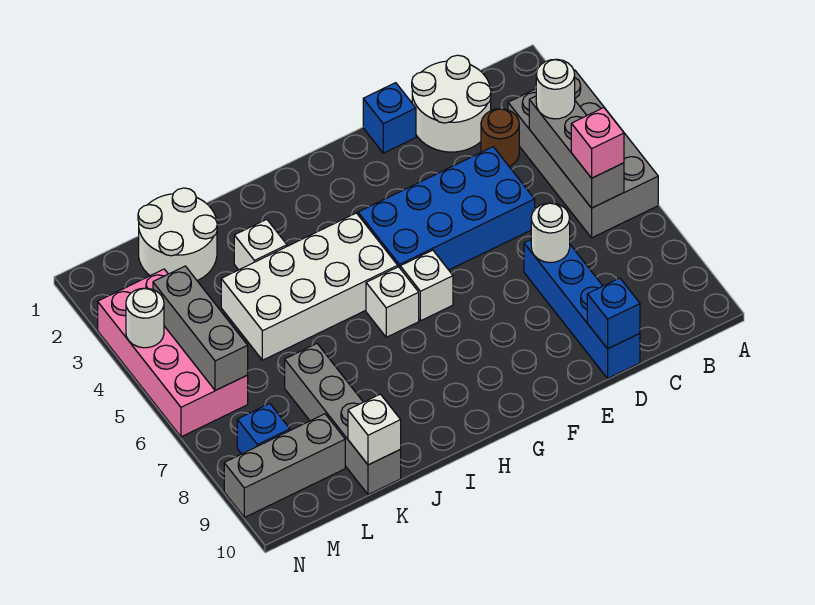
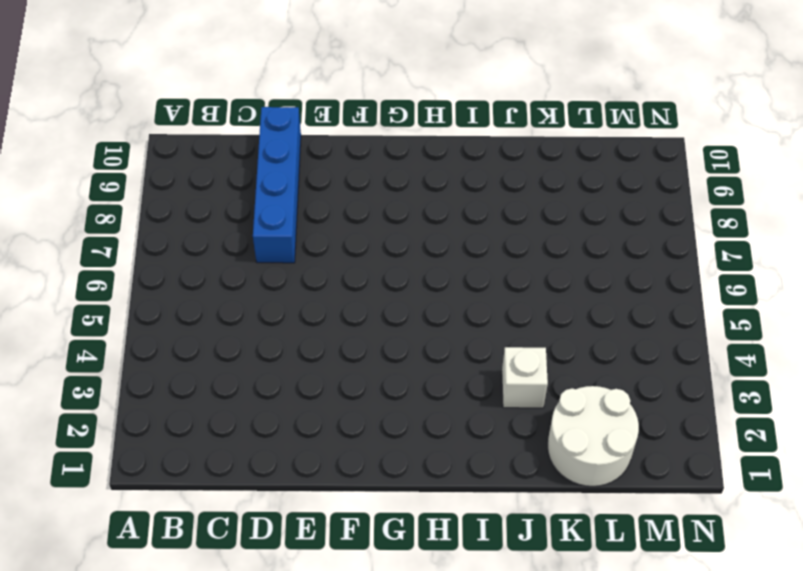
none -> grey 2x4 brick [508,70,658,238]
none -> white 2x2 round brick [412,55,491,152]
none -> brown 1x1 round brick [481,109,519,166]

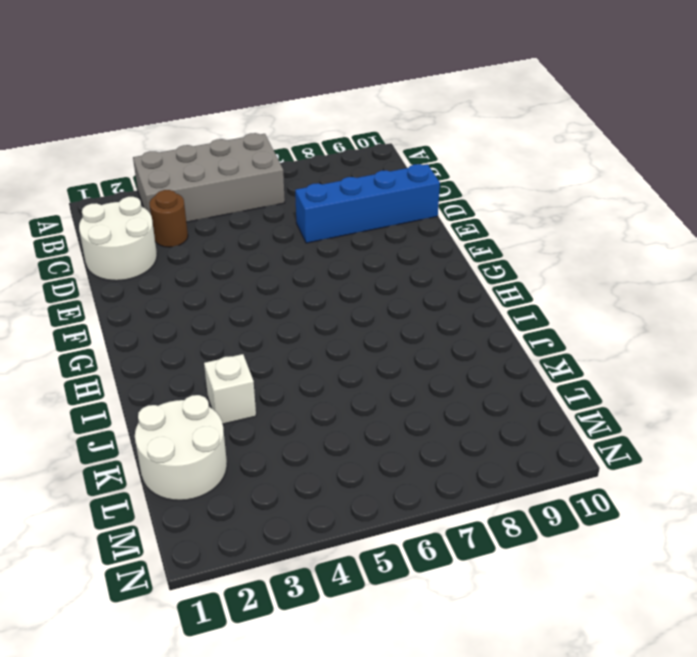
none -> blue 2x4 brick [358,147,535,270]
none -> blue 1x1 brick [363,83,416,153]
none -> white 1x1 brick [400,250,453,321]

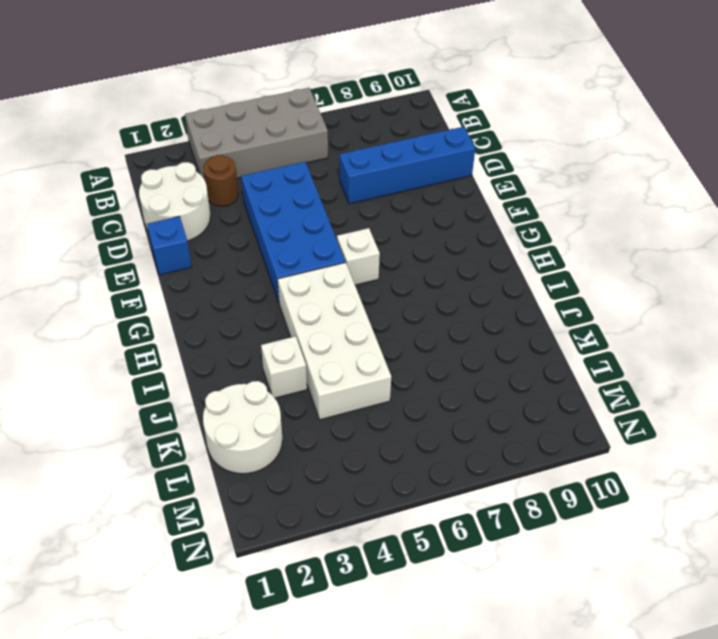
none -> white 1x1 brick [366,267,419,337]
none -> grey 1x4 brick [285,344,401,495]
none -> grey 1x3 brick [224,414,345,517]

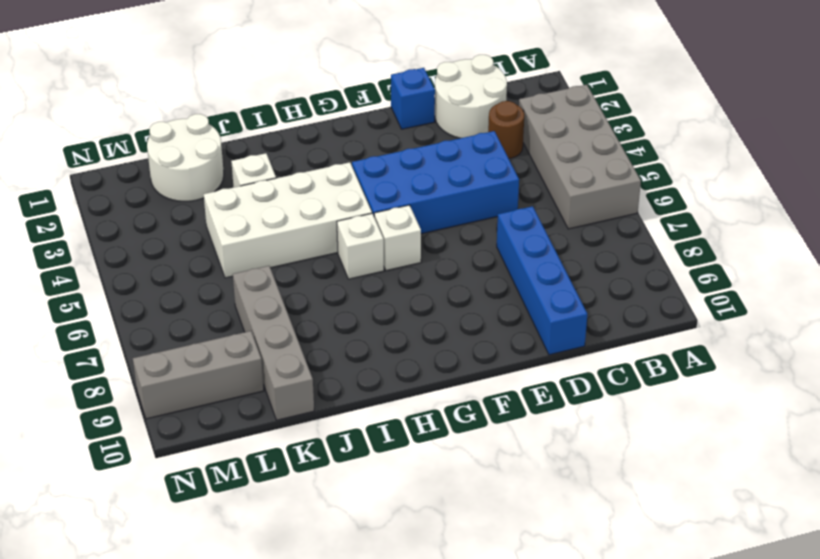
none -> pink 2x4 brick [98,269,248,437]
none -> blue 1x1 brick [237,403,290,454]
none -> grey 1x3 brick [529,96,624,208]

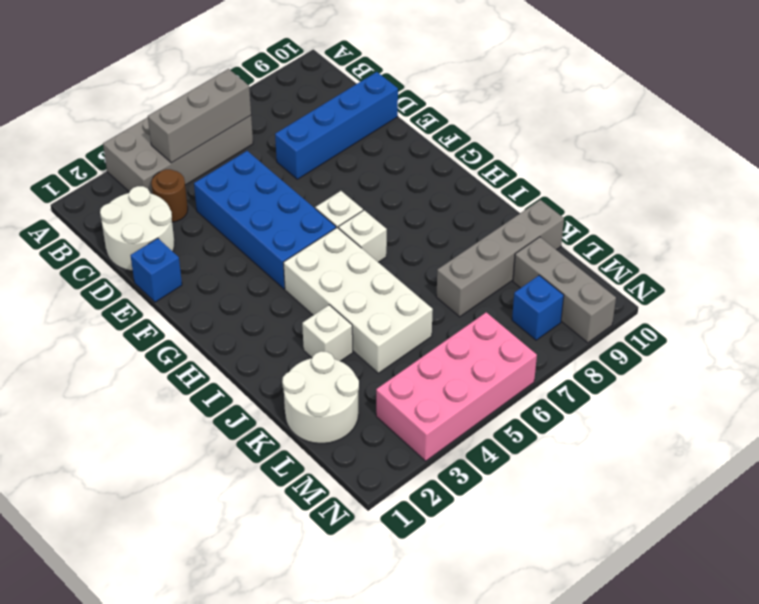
none -> white 1x1 round brick [531,203,570,263]
none -> blue 1x1 brick [587,278,640,349]
none -> white 1x1 brick [348,394,401,465]

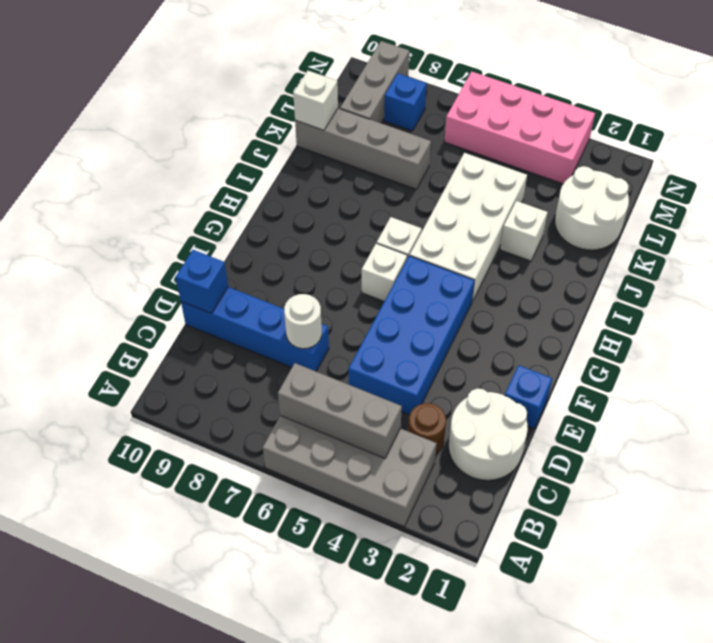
none -> grey 1x3 brick [153,266,248,391]
none -> white 1x1 round brick [126,288,164,348]
none -> white 1x1 round brick [536,59,575,119]

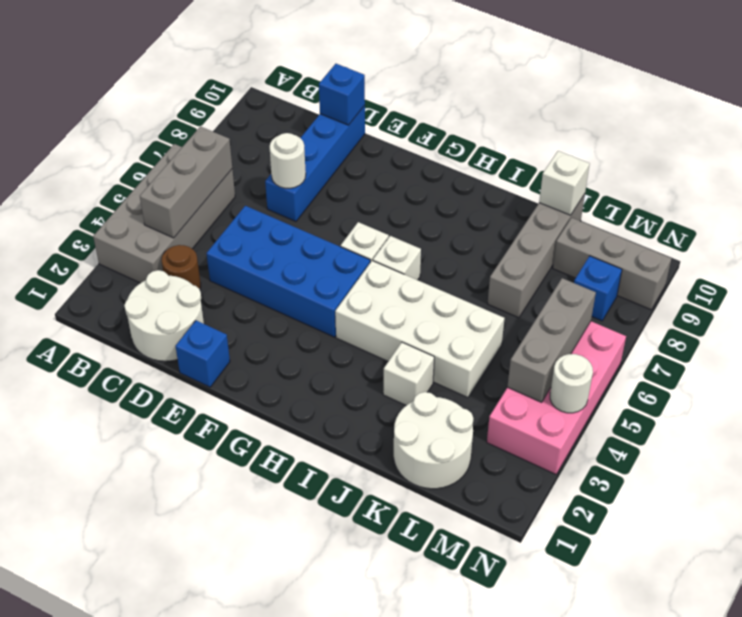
none -> white 1x1 round brick [536,59,575,119]
none -> pink 1x1 brick [571,108,624,178]

